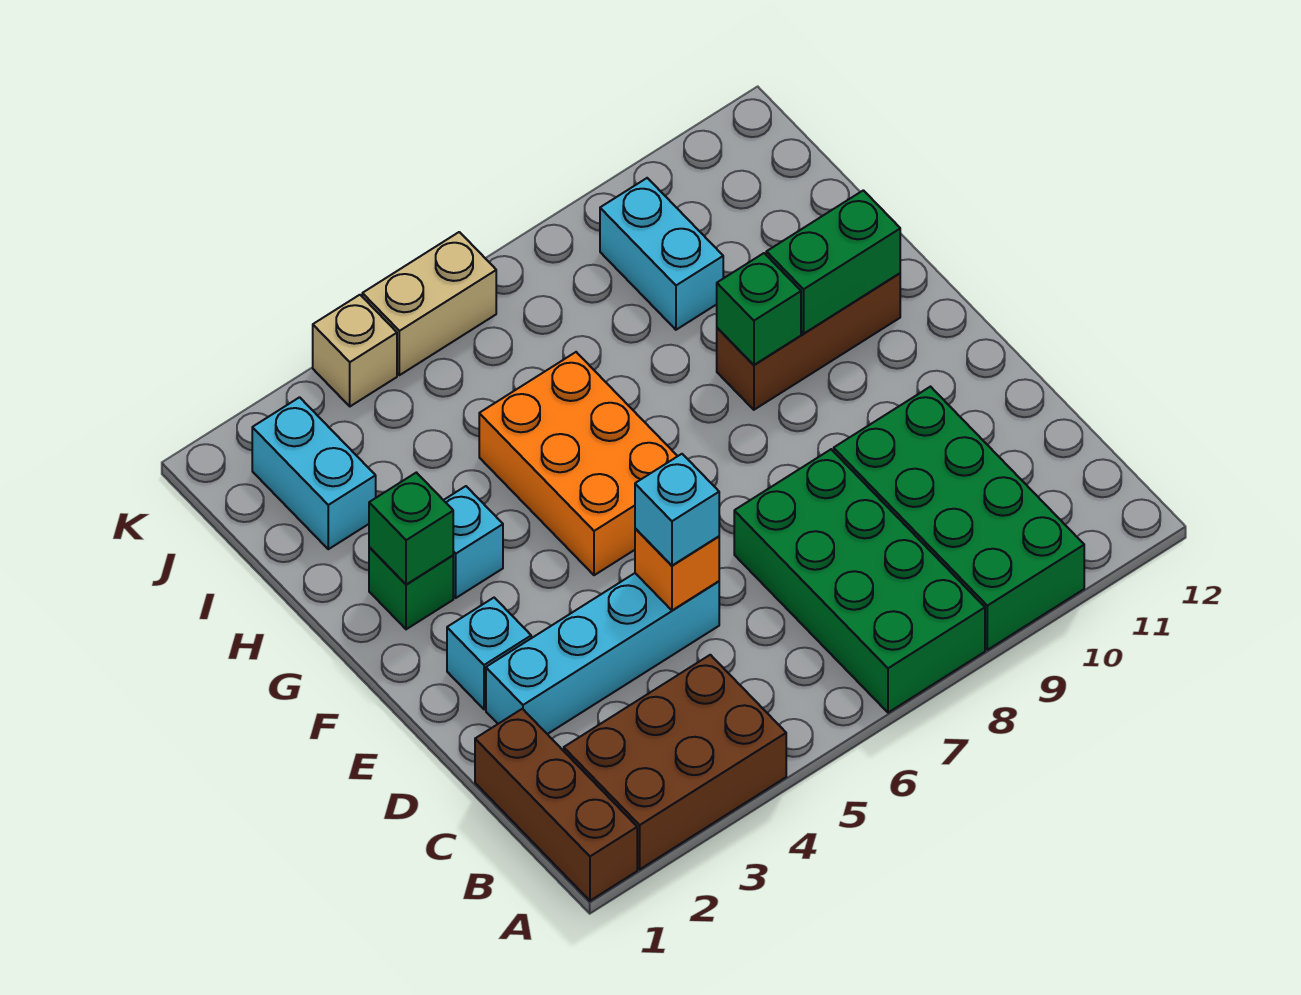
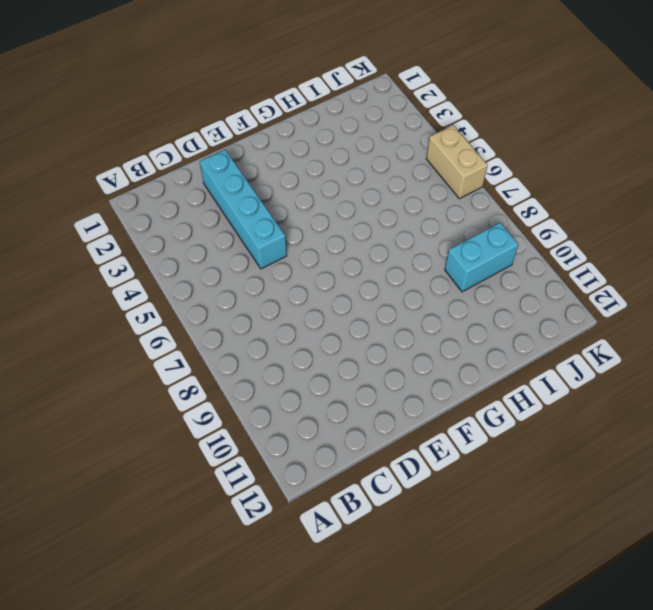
none -> brown 1x3 brick [475,709,637,901]
none -> brown 2x3 brick [564,655,786,869]
none -> green 2x4 brick [734,449,985,713]

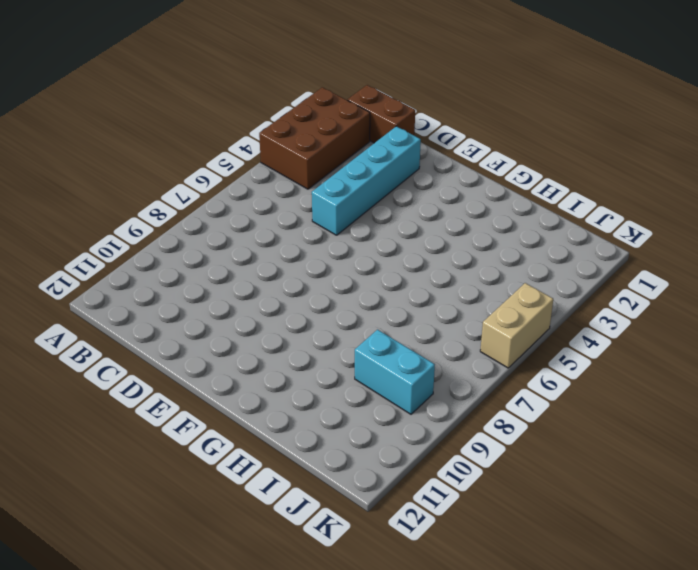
brown 1x2 brick [348,85,415,143] -> brown 1x3 brick [475,709,637,901]
none -> green 2x4 brick [734,449,985,713]
none -> green 2x4 brick [834,387,1084,650]
none -> cyan 1x1 brick [447,598,531,709]

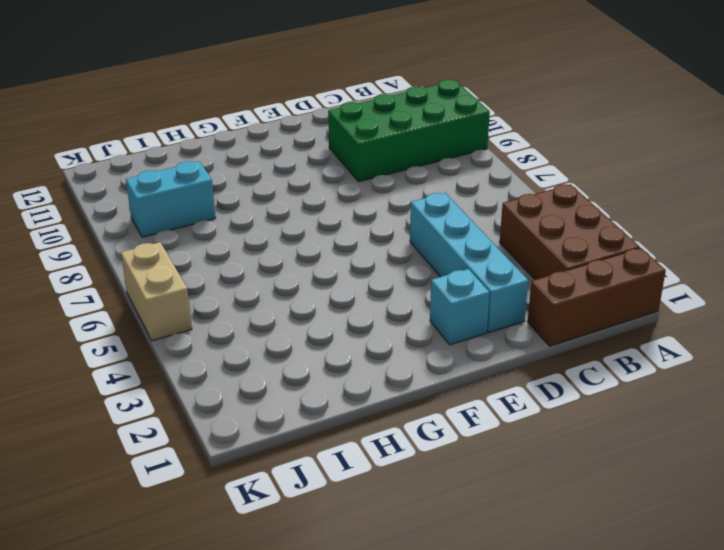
none -> green 2x4 brick [734,449,985,713]
none -> orange 2x3 brick [479,352,677,575]
none -> green 1x1 brick [369,547,453,629]

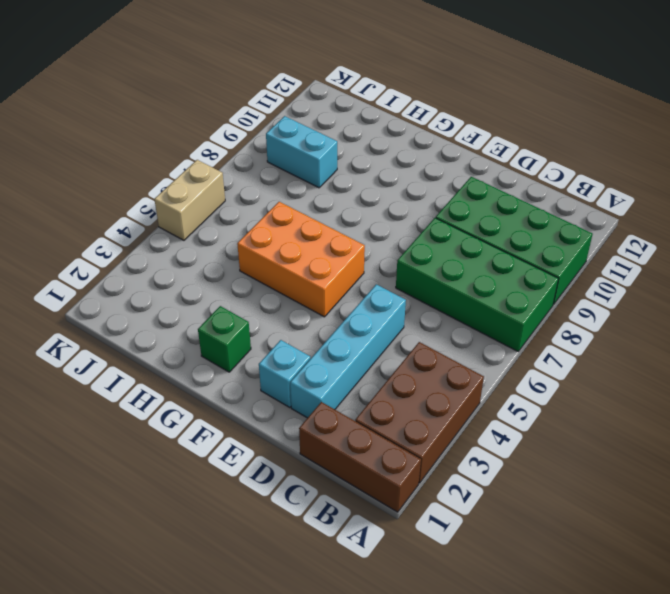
none -> cyan 1x1 brick [444,486,503,598]
none -> brown 1x3 brick [717,273,900,410]
none -> cyan 1x2 brick [252,397,376,549]

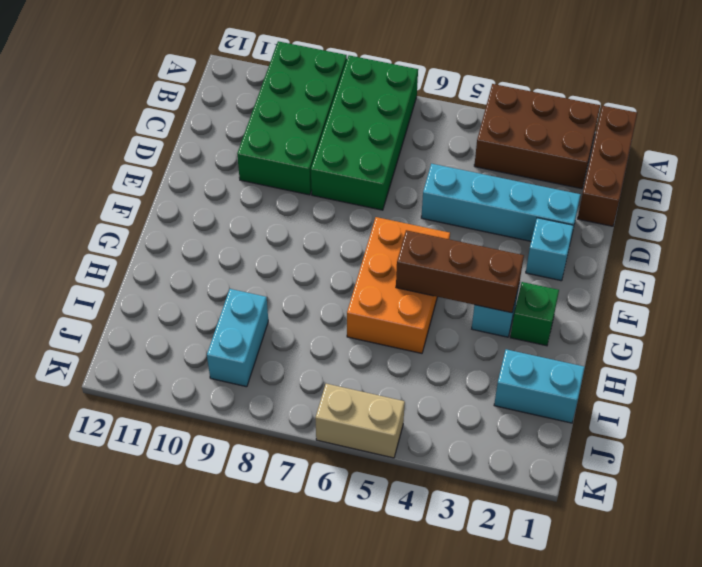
brown 1x3 brick [396,230,524,313] -> brown 1x3 brick moved to [717,273,900,410]
cyan 1x2 brick [494,349,585,423] -> cyan 1x2 brick turned to [252,397,376,549]
none -> tan 1x1 brick [313,295,397,406]
none -> orange 1x1 brick [635,528,719,610]
none -> green 1x1 brick [369,473,453,585]

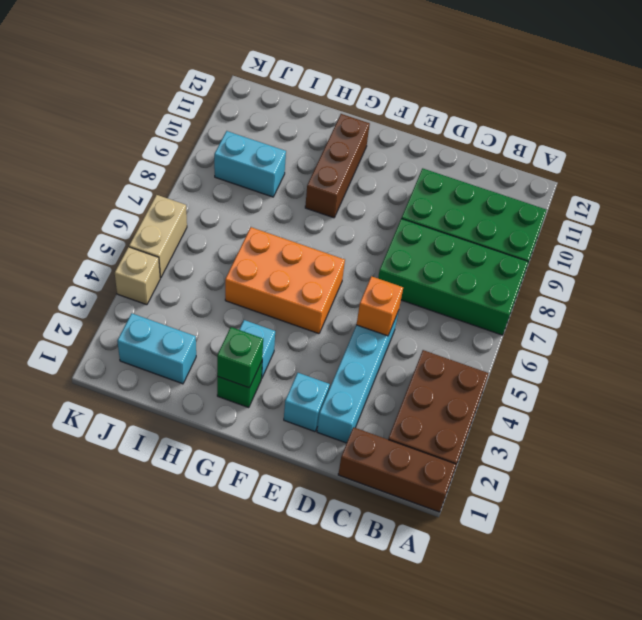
none -> green 1x1 brick [717,253,801,365]
none -> green 1x2 brick [766,190,900,334]
none -> cyan 1x1 brick [635,454,719,565]

